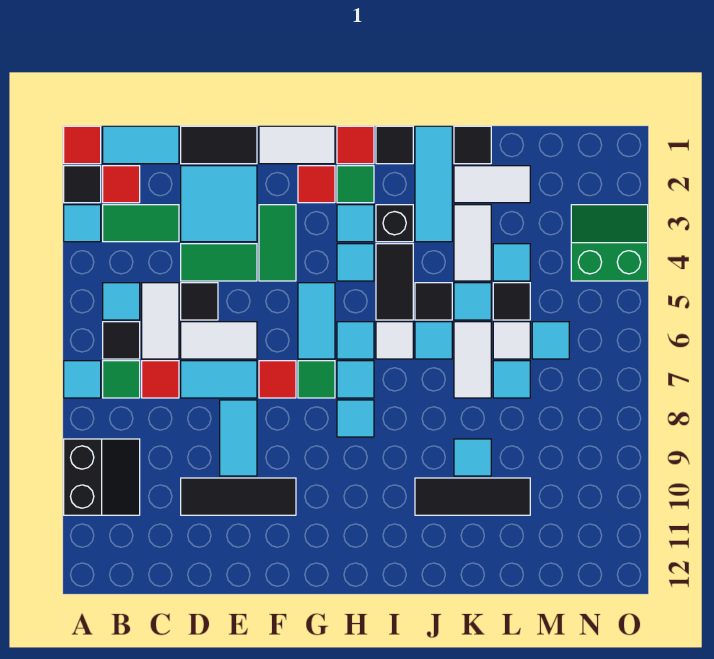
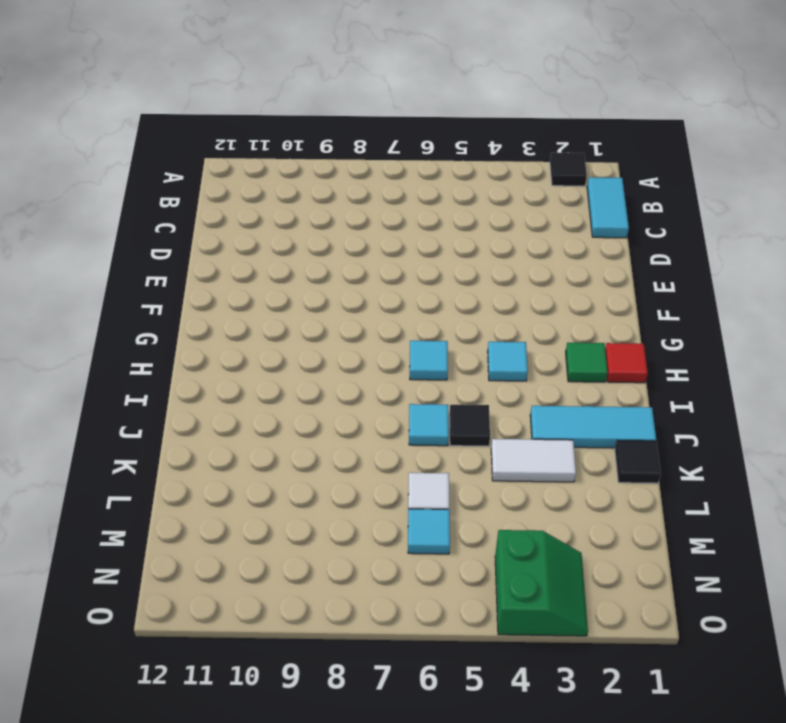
none -> red 1x1 tile [64,126,101,164]
none -> cyan 1x1 tile [64,205,101,242]
none -> cyan 1x1 tile [64,361,101,398]
none -> black 2x2 slope [64,439,140,515]

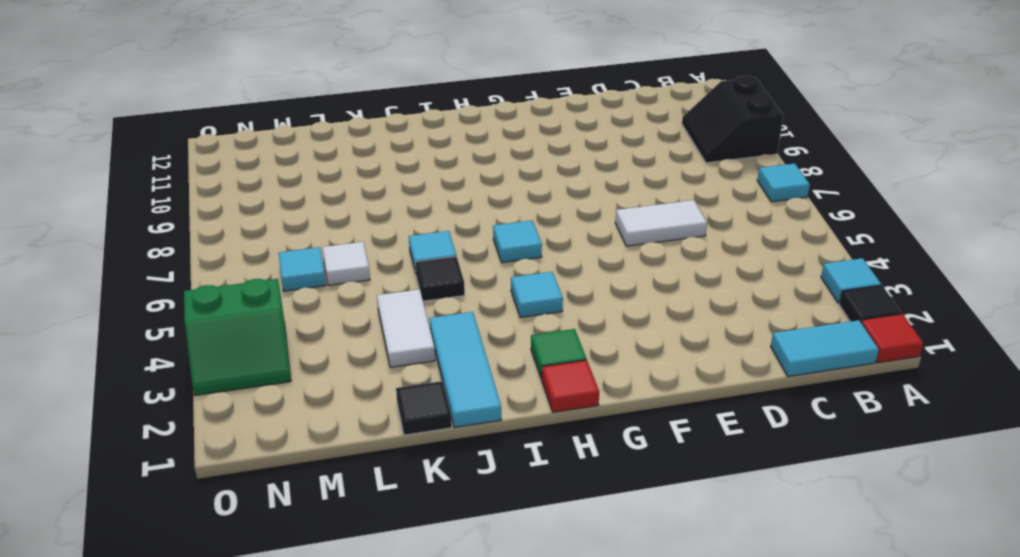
none -> red 1x1 tile [103,166,140,203]
none -> green 1x2 tile [103,205,179,242]
none -> cyan 1x1 tile [103,283,140,320]
none -> black 1x1 tile [103,322,140,359]

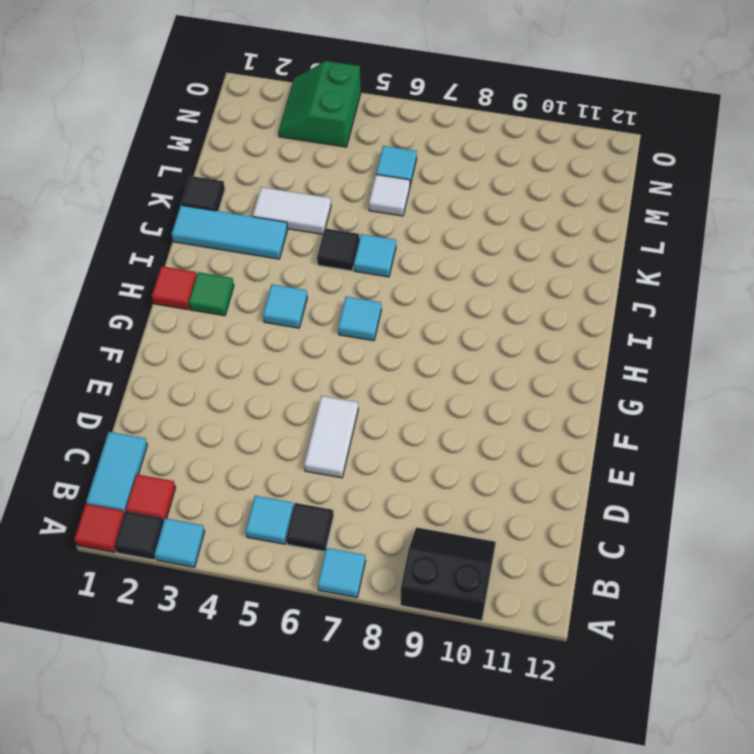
none -> green 1x2 tile [103,205,179,242]
none -> green 1x1 tile [103,361,140,398]
none -> white 1x2 tile [142,283,179,359]
none -> red 1x1 tile [142,361,179,398]

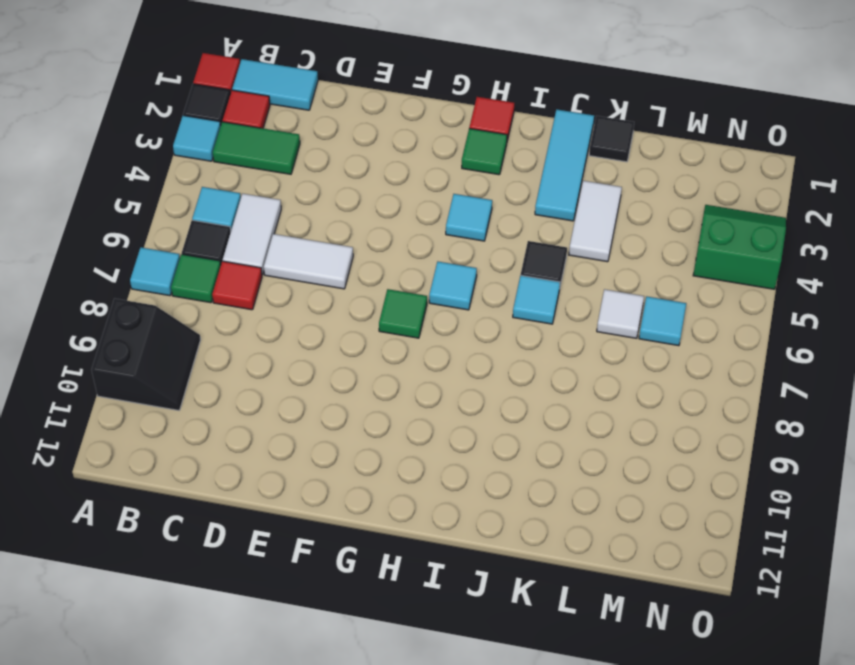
none -> black 1x2 tile [181,126,257,164]
none -> cyan 2x2 tile [181,166,257,242]
none -> green 1x2 tile [181,244,257,281]
none -> black 1x1 tile [181,283,218,320]

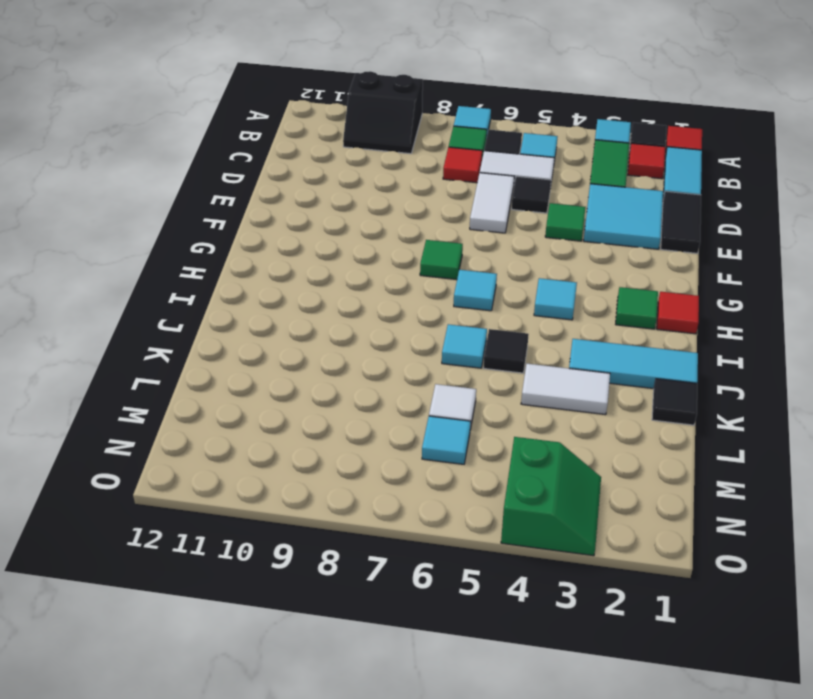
green 1x1 tile [545,203,586,241] -> green 1x2 tile [181,244,257,281]
none -> cyan 1x2 tile [181,361,257,398]
none -> black 1x3 tile [181,478,296,515]
none -> cyan 1x2 tile [220,400,257,476]
none -> white 1x2 tile [259,126,335,164]

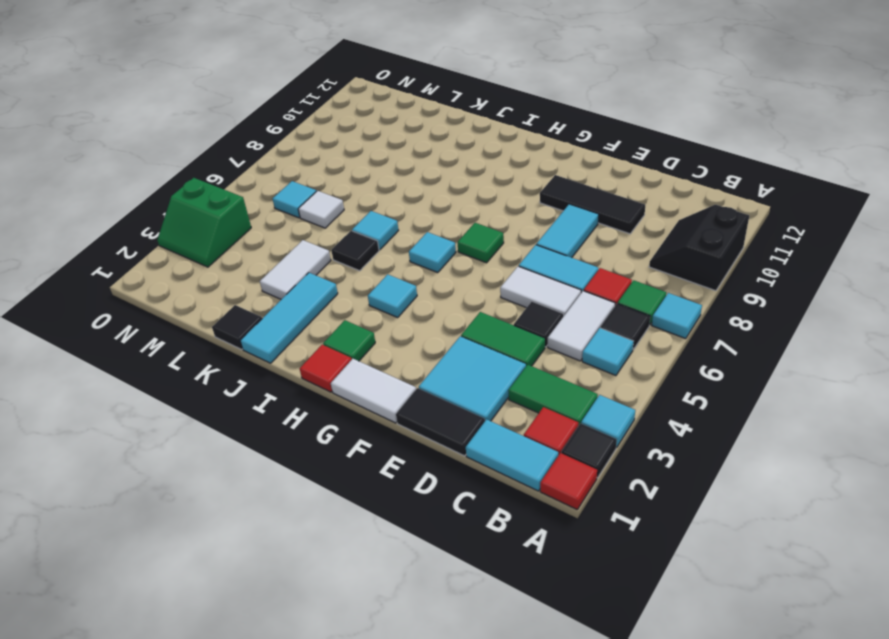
none -> green 1x2 tile [259,205,296,281]
none -> red 1x1 tile [259,361,296,398]
none -> red 1x1 tile [298,166,335,203]
none -> cyan 1x2 tile [298,283,335,359]

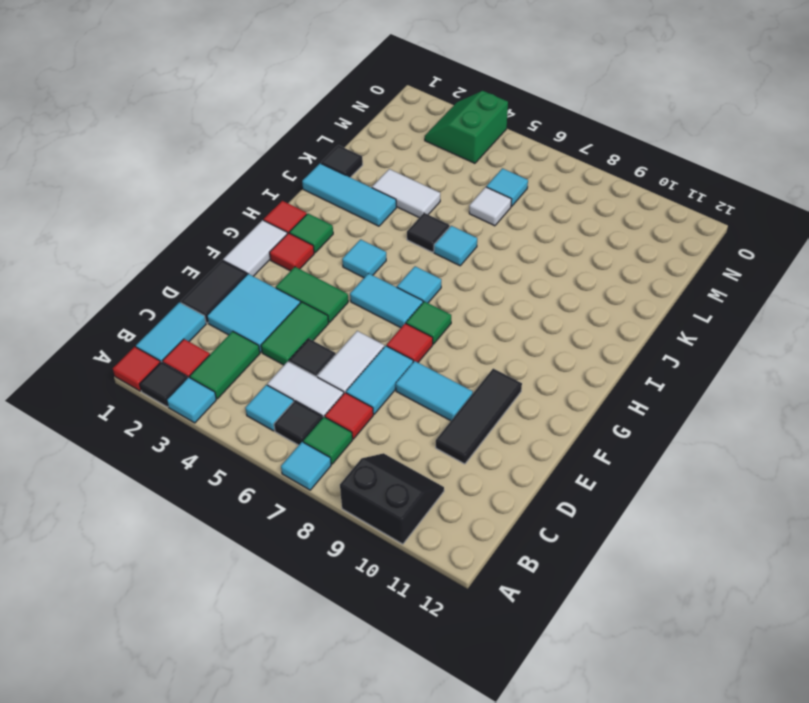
none -> cyan 1x1 tile [337,205,374,242]
none -> cyan 1x1 tile [337,361,374,398]
none -> cyan 1x1 tile [337,400,374,437]
none -> black 1x1 tile [376,126,413,164]

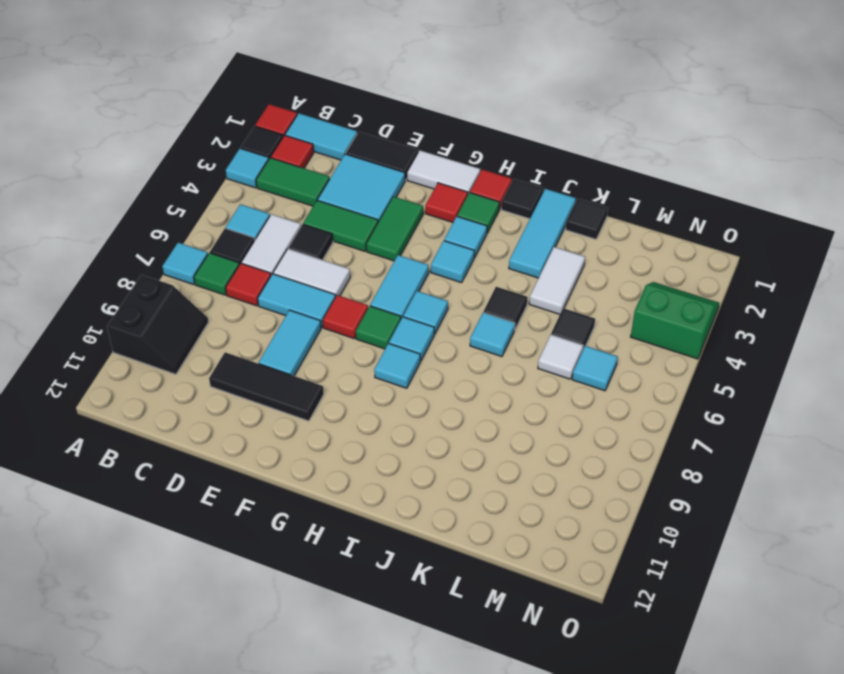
none -> black 1x1 brick [376,205,413,242]
none -> black 1x2 tile [376,244,413,320]
none -> white 1x1 tile [376,322,413,359]
none -> black 1x3 tile [415,478,530,515]

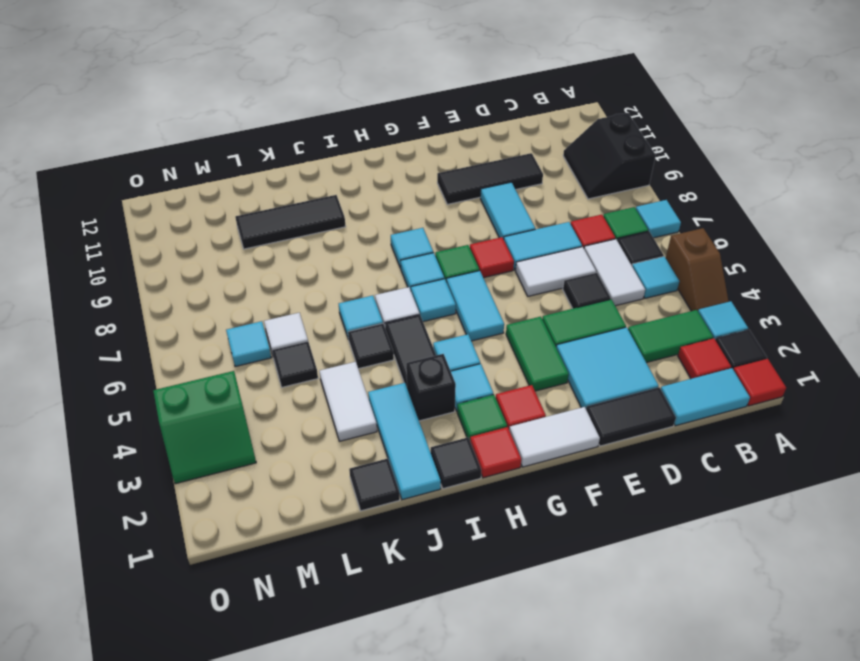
brown 1x2 slope [666,228,729,311] -> none
none -> white 1x2 tile [454,166,530,203]
none -> cyan 1x1 tile [454,283,491,320]
none -> white 1x2 tile [454,322,491,398]
none -> cyan 1x1 tile [454,439,491,476]

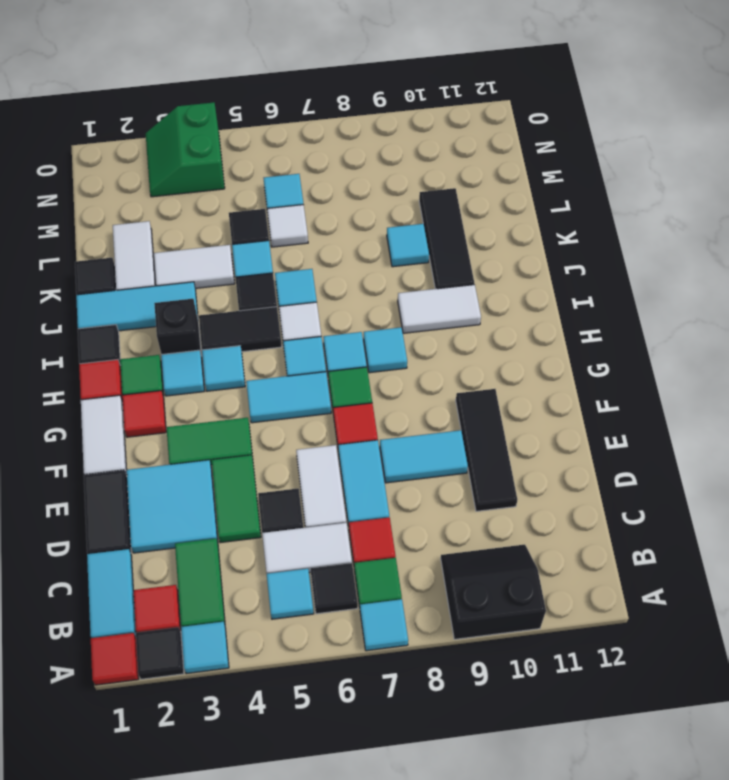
white 1x2 tile [398,285,481,333] -> white 1x2 tile moved to [454,322,491,398]
none -> cyan 1x1 tile [493,244,530,281]
none -> cyan 1x1 tile [493,361,530,398]

